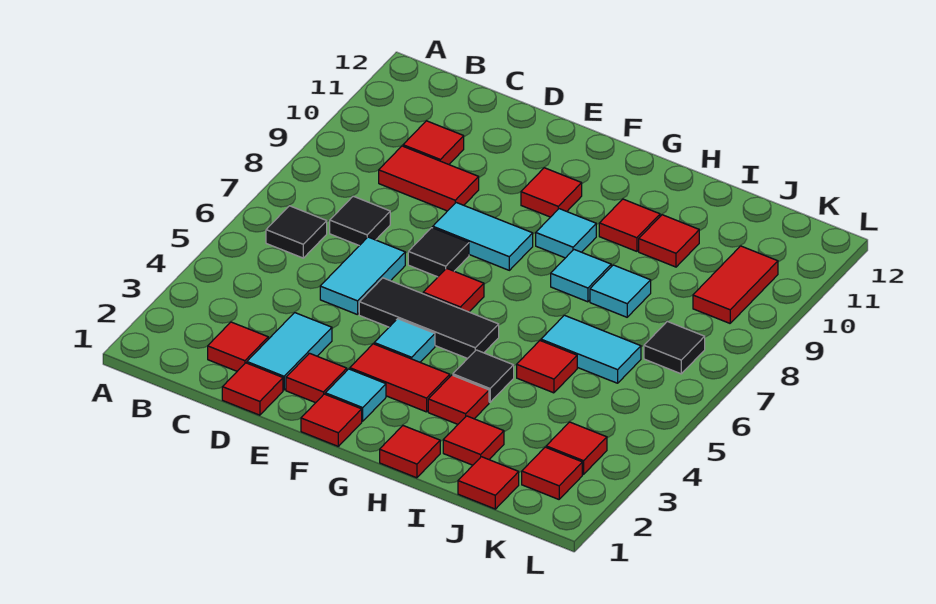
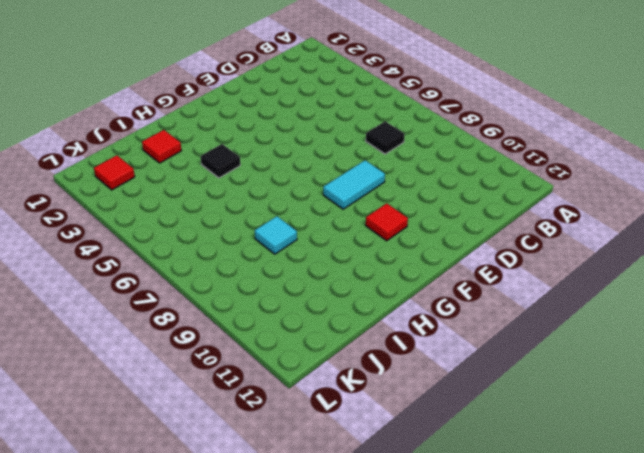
none -> black 1x1 tile [266,206,327,258]
none -> red 1x1 tile [208,322,268,371]
none -> red 1x2 tile [379,146,479,211]
none -> red 1x1 tile [403,121,464,164]

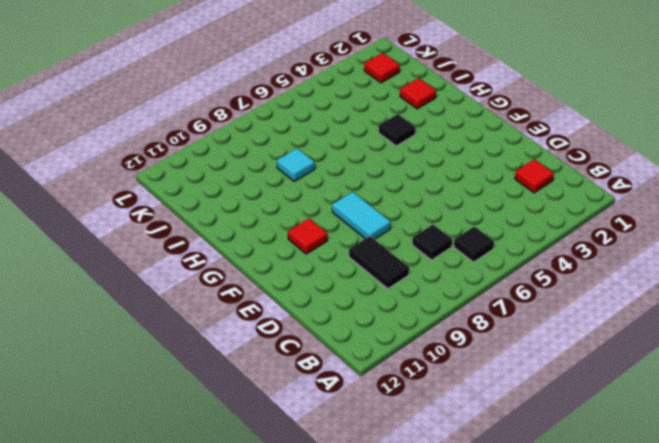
black 1x2 tile [349,236,409,289] -> red 1x2 tile [379,146,479,211]
none -> red 1x1 tile [403,121,464,164]
none -> red 1x1 tile [222,363,283,415]
none -> cyan 1x2 tile [247,313,332,390]
none -> cyan 1x2 tile [320,237,405,315]

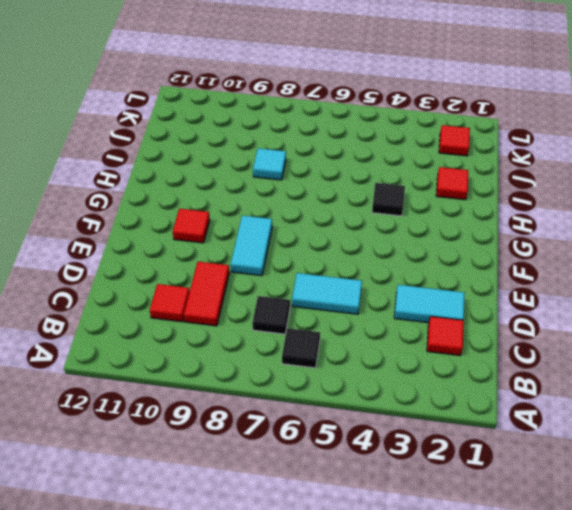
none -> red 1x1 tile [222,363,283,415]
none -> red 1x1 tile [286,353,347,403]
none -> black 1x3 tile [359,278,499,359]
none -> black 1x1 tile [408,228,469,277]

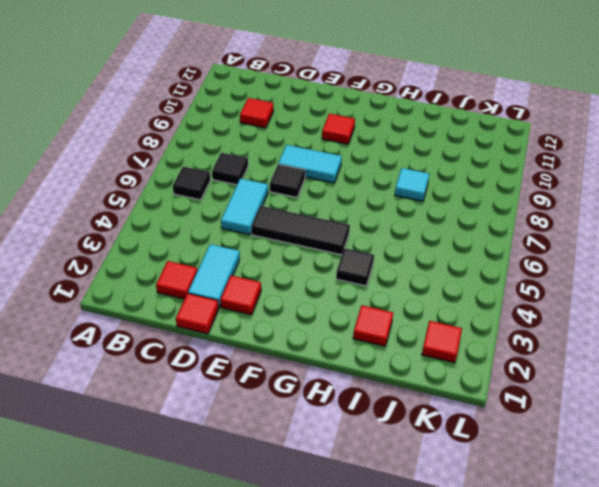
none -> red 1x2 tile [379,146,479,211]
none -> red 1x1 tile [301,394,362,446]
none -> cyan 1x1 tile [325,369,386,421]
none -> red 1x2 tile [350,344,450,412]

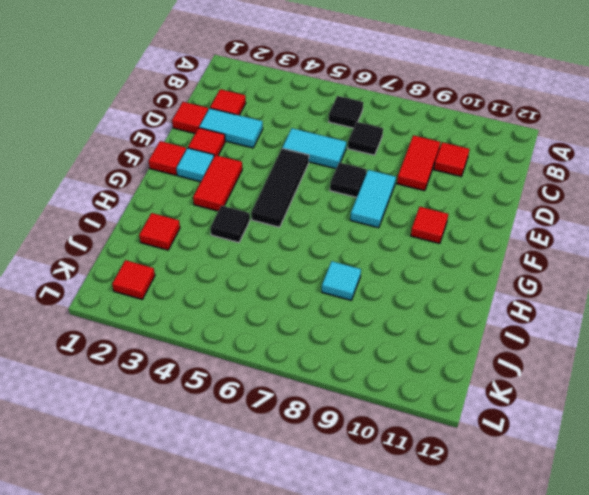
none -> cyan 1x1 tile [374,319,435,362]
none -> red 1x1 tile [423,268,484,312]
none -> cyan 1x1 tile [536,209,596,258]
none -> red 1x1 tile [380,426,440,478]

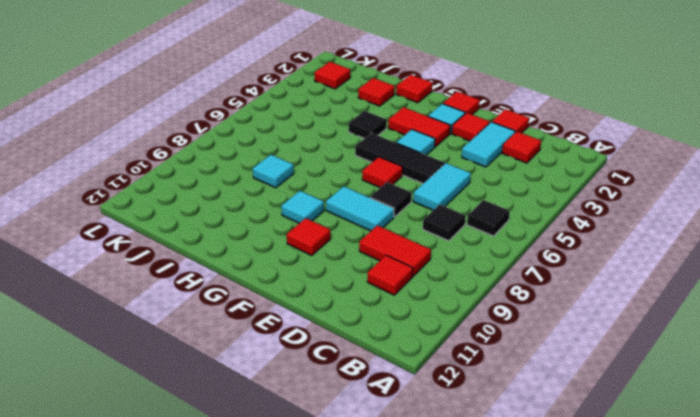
none -> red 1x1 tile [428,375,489,424]
none -> cyan 1x1 tile [551,250,611,302]
none -> red 1x1 tile [599,199,660,251]
none -> red 1x1 tile [517,341,577,393]

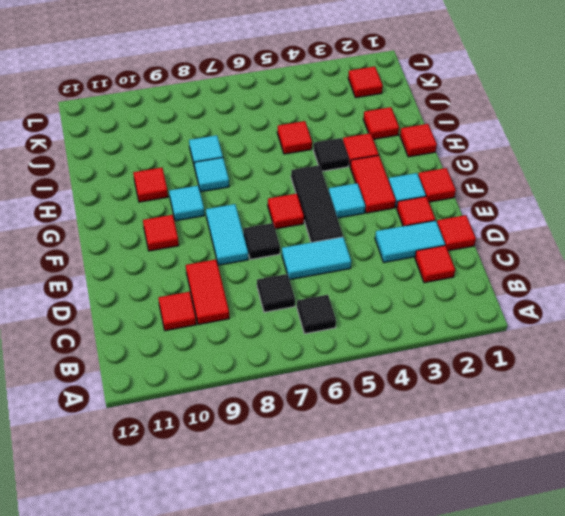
none -> cyan 1x2 tile [541,315,641,383]
none -> red 1x1 tile [639,215,699,267]
none -> red 1x1 tile [458,457,519,509]
none -> red 1x1 tile [546,422,607,474]

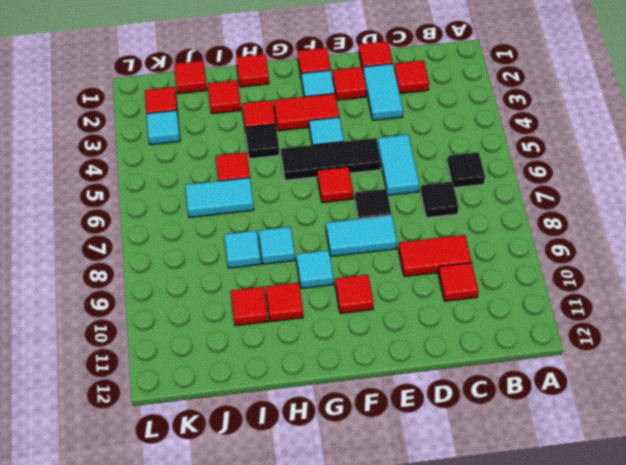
cyan 1x1 tile [147,110,180,145] -> red 1x1 tile [546,422,607,474]
none -> black 1x1 tile [644,321,705,374]
none -> red 1x2 tile [693,246,778,323]

